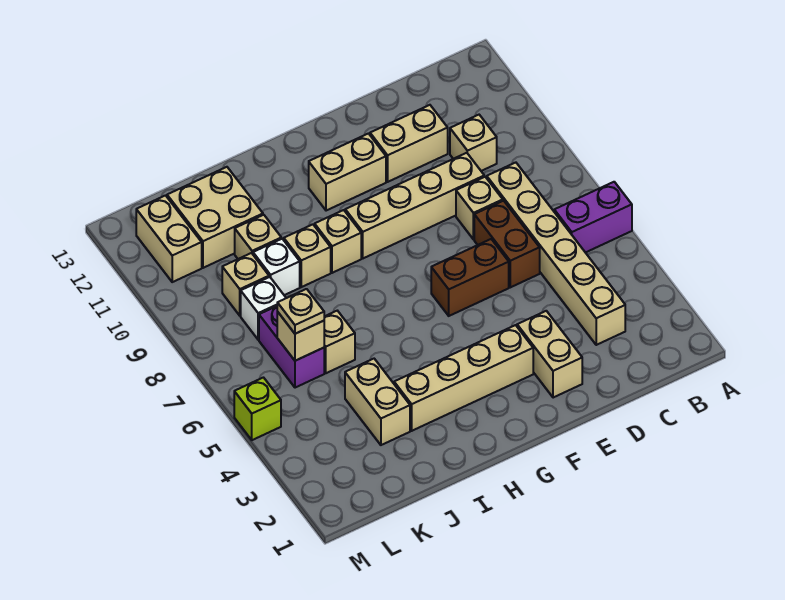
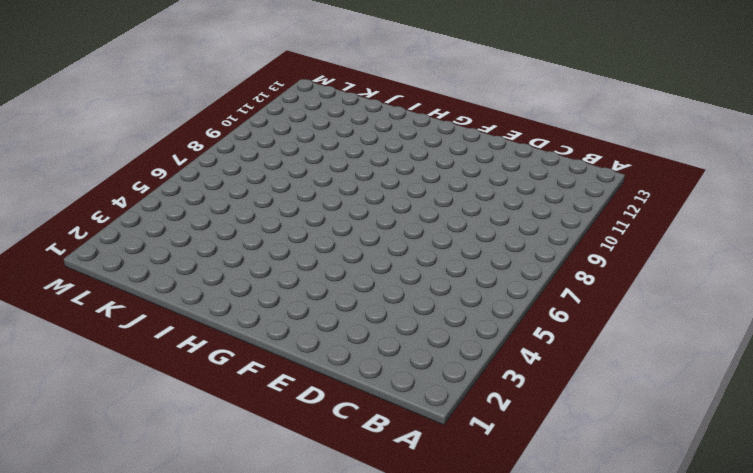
none -> purple 1x2 brick [554,182,632,253]
none -> tan 1x6 brick [487,163,625,345]
none -> tan 1x1 brick [450,115,497,171]

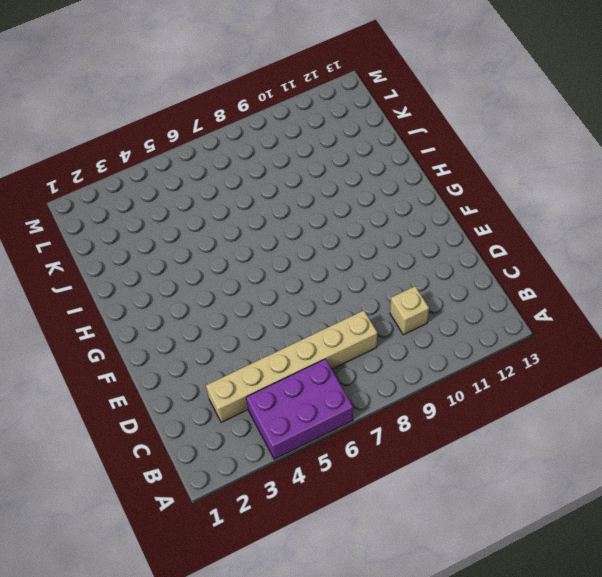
purple 2x3 brick [246,359,353,459] -> purple 1x2 brick [554,182,632,253]
none -> brown 1x2 brick [474,201,540,287]
none -> tan 1x1 brick [456,177,503,240]
none -> tan 1x4 brick [345,153,484,258]

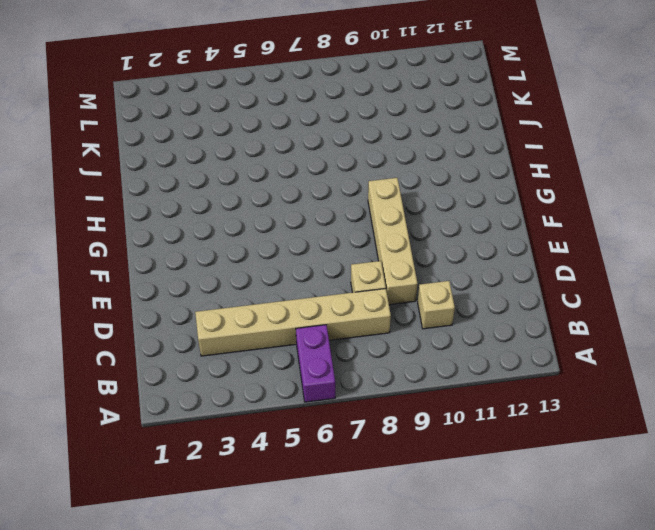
none -> brown 1x2 brick [474,201,540,287]
none -> tan 1x2 brick [370,105,448,182]
none -> tan 1x2 brick [517,311,582,398]

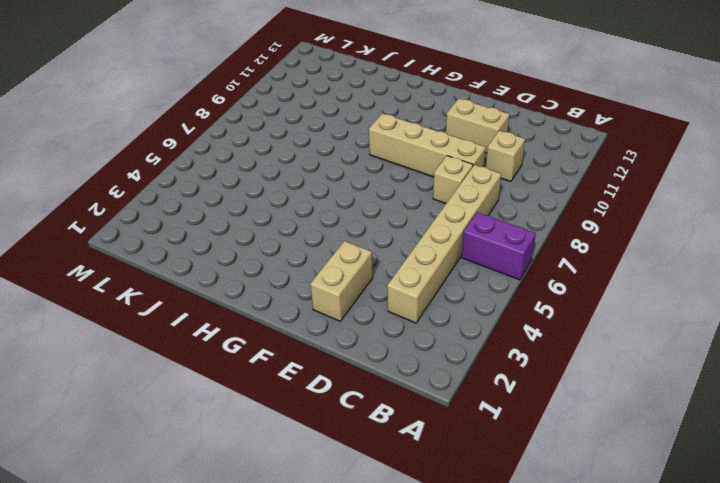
none -> brown 1x2 brick [474,201,540,287]
none -> brown 1x2 brick [431,239,509,316]
none -> tan 1x4 brick [394,325,533,431]

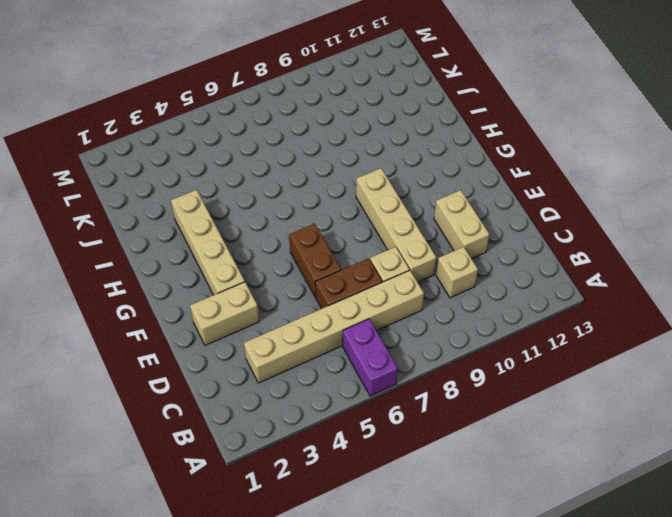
none -> tan 1x2 brick [309,134,386,211]
none -> tan 1x1 brick [315,210,361,273]
none -> tan 1x1 brick [284,224,331,287]

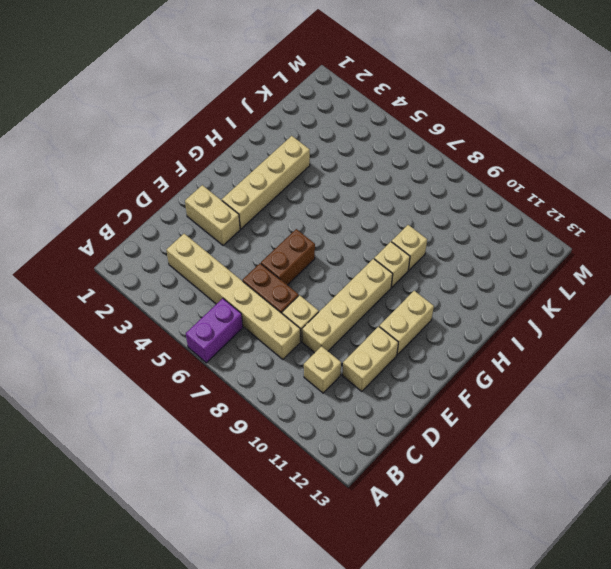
none -> tan 1x2 brick [345,359,410,445]
none -> tan 1x1 brick [324,311,355,373]
none -> white 1x1 brick [253,239,300,295]

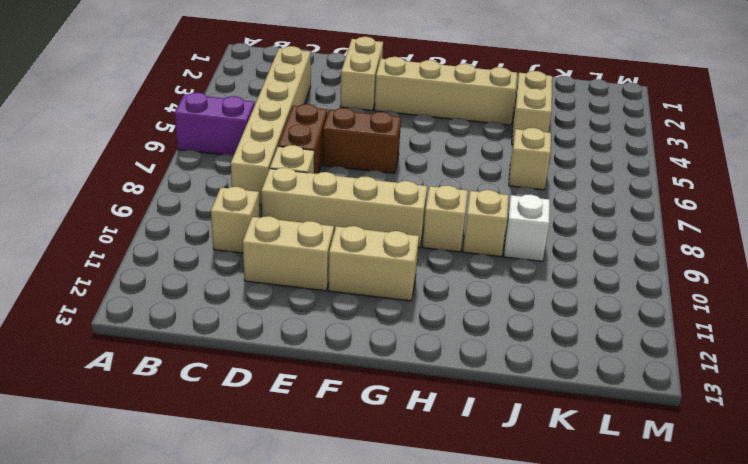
none -> tan 1x1 brick [235,215,281,259]
none -> tan 2x2 brick [167,167,263,268]
none -> purple 1x2 brick [259,306,324,388]

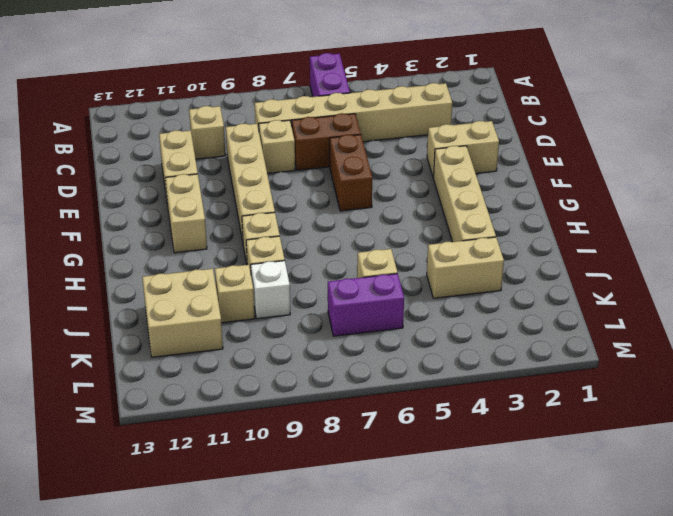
none -> white 1x1 brick [241,277,286,340]
none -> tan 1x1 brick [222,253,269,316]
none -> tan 1x2 brick [136,196,202,282]

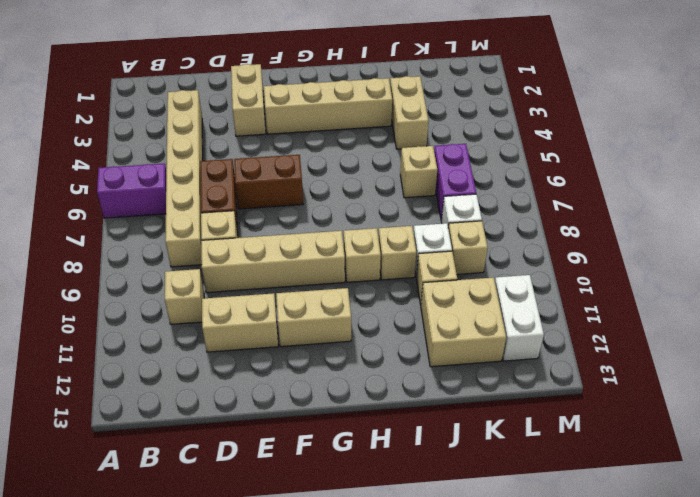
white 1x2 brick [495,275,544,361] -> tan 1x2 brick [136,196,202,282]
none -> lime 1x1 brick [234,378,281,440]
none -> tan 1x1 brick [277,312,324,361]
none -> tan 1x1 plate [277,289,324,334]

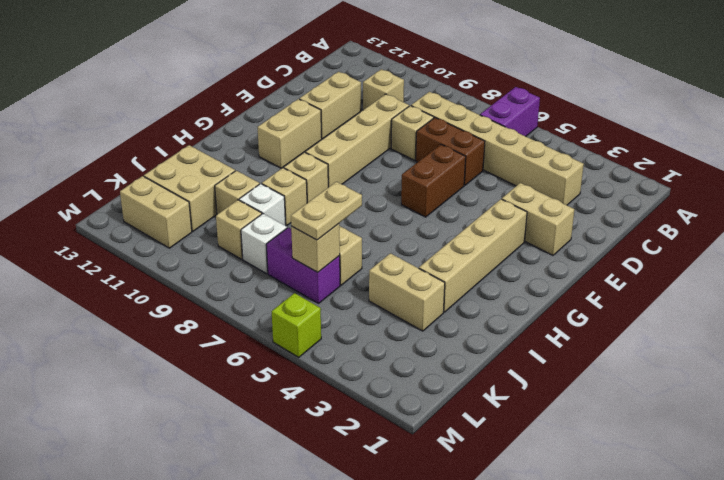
tan 1x2 plate [291,182,362,240] -> tan 1x1 plate [277,289,324,334]

